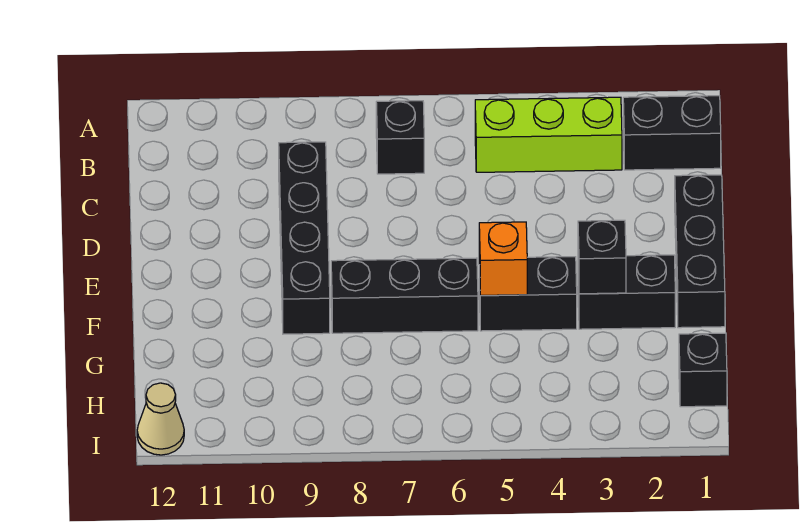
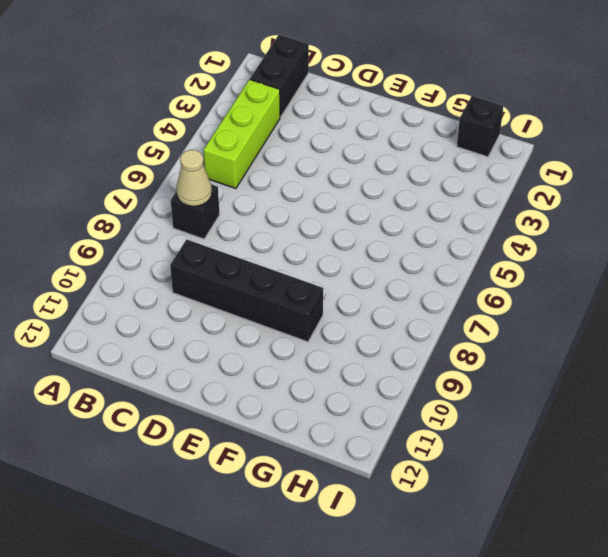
tan 1x1 cone [176,150,212,206] -> tan 1x1 cone moved to [137,383,184,455]
none -> black 1x3 brick [675,175,725,328]
none -> black 1x2 brick [578,255,675,329]
none -> black 1x2 brick [479,257,577,331]

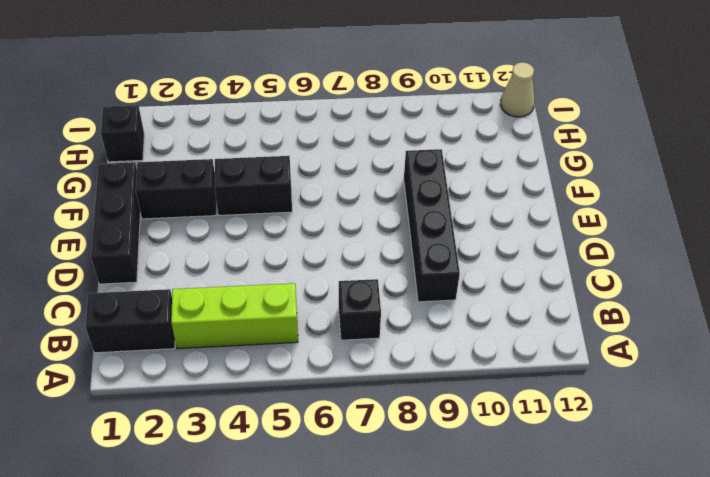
none -> black 1x3 brick [331,258,478,333]
none -> black 1x1 brick [578,220,626,294]
none -> orange 1x1 brick [479,222,527,295]

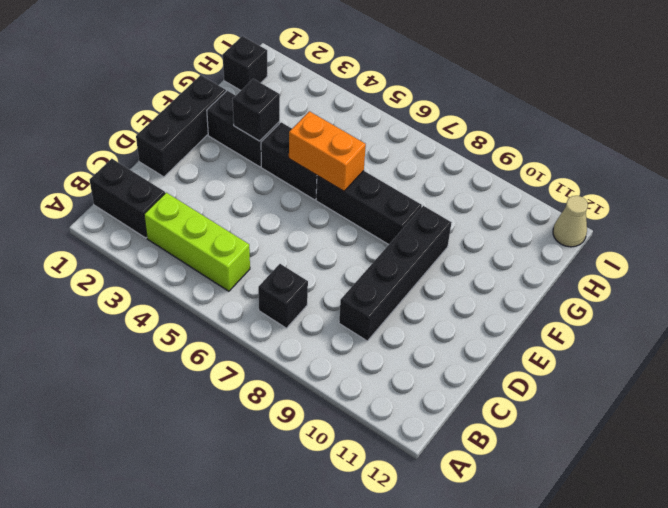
orange 1x2 brick [289,111,366,191] -> orange 1x1 brick [479,222,527,295]

